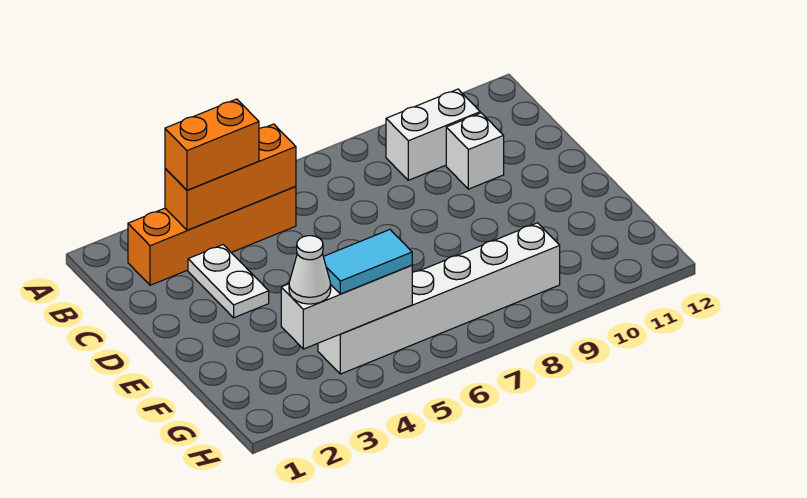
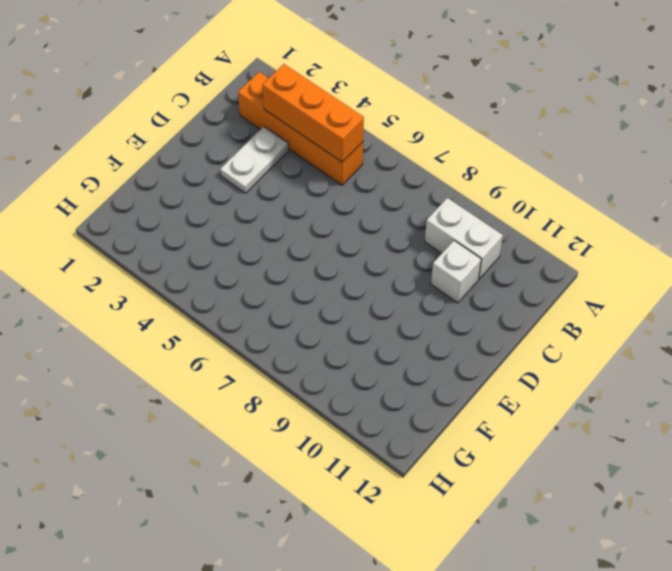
none -> white 1x6 brick [318,223,560,374]
none -> white 1x3 brick [281,265,412,349]

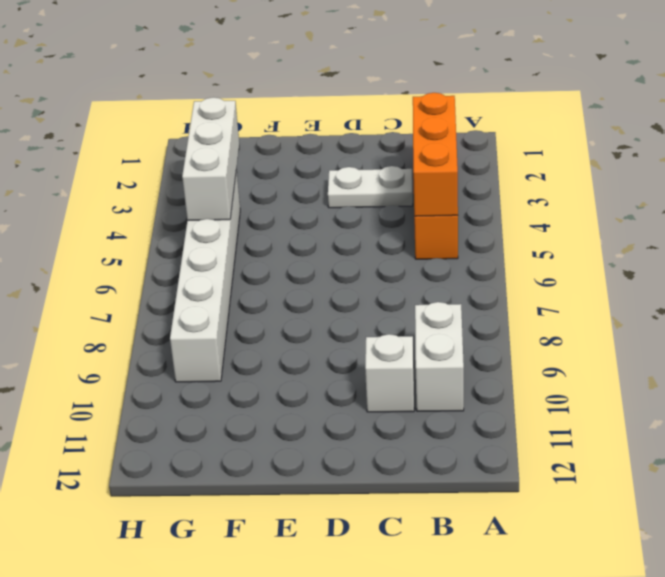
none -> orange 1x2 brick [165,99,259,190]
none -> white 1x1 cone [289,236,331,304]

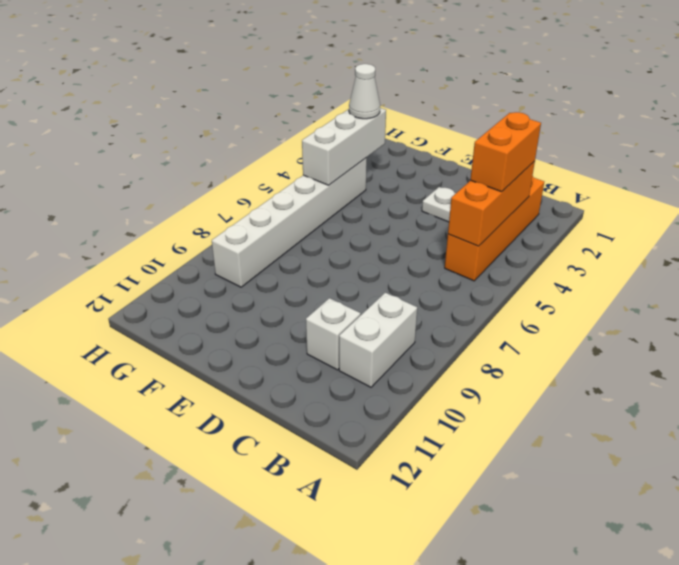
none -> cyan 1x2 tile [323,230,412,294]

